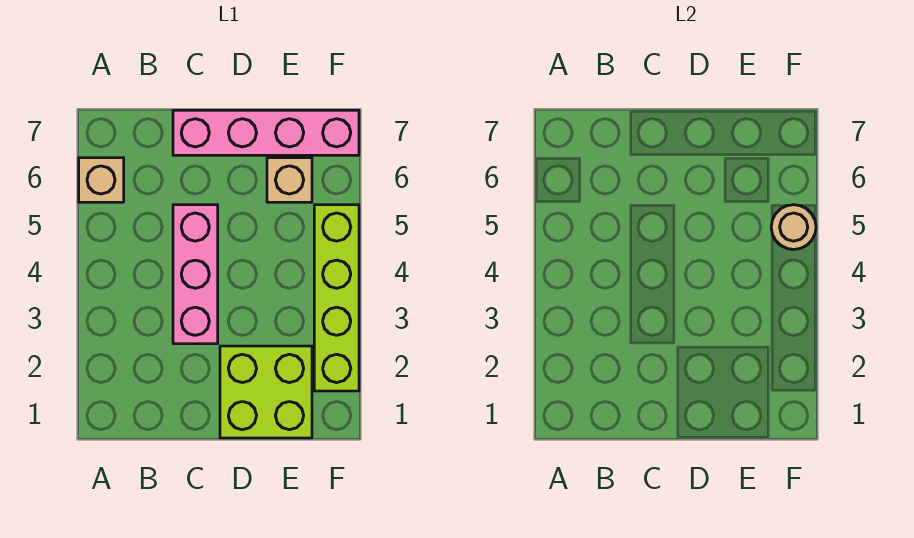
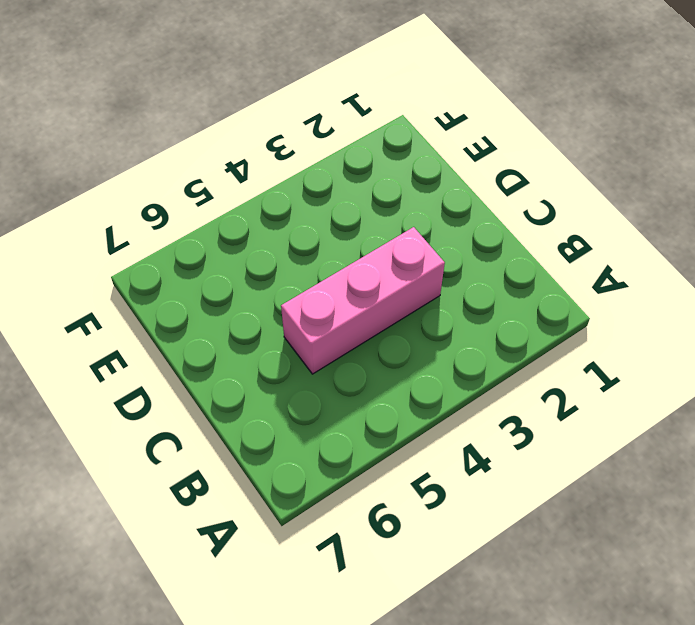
none -> tan 1x1 brick [79,158,124,202]
none -> pink 1x4 brick [173,110,359,155]

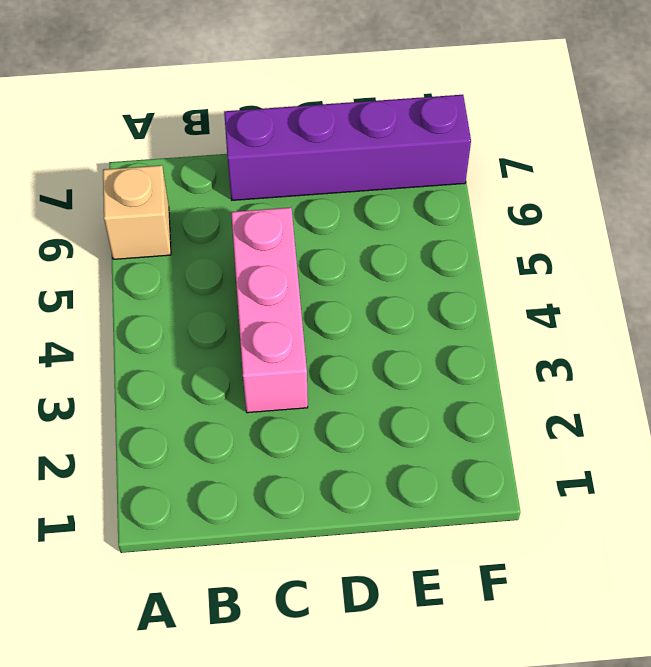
purple 1x4 brick [224,95,471,200] -> pink 1x4 brick [173,110,359,155]
none -> lime 2x2 brick [220,346,312,438]
none -> tan 1x1 brick [267,158,312,202]

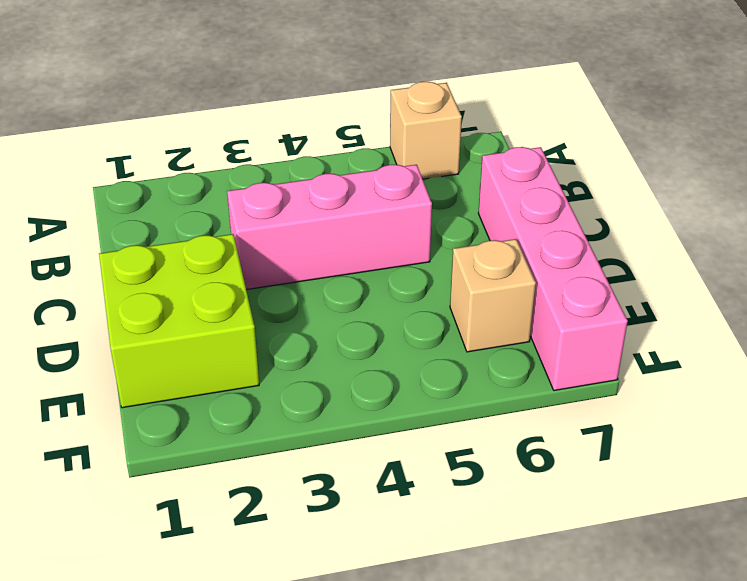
none -> lime 1x4 brick [314,205,359,391]
none -> tan 1x1 round brick [771,205,816,250]

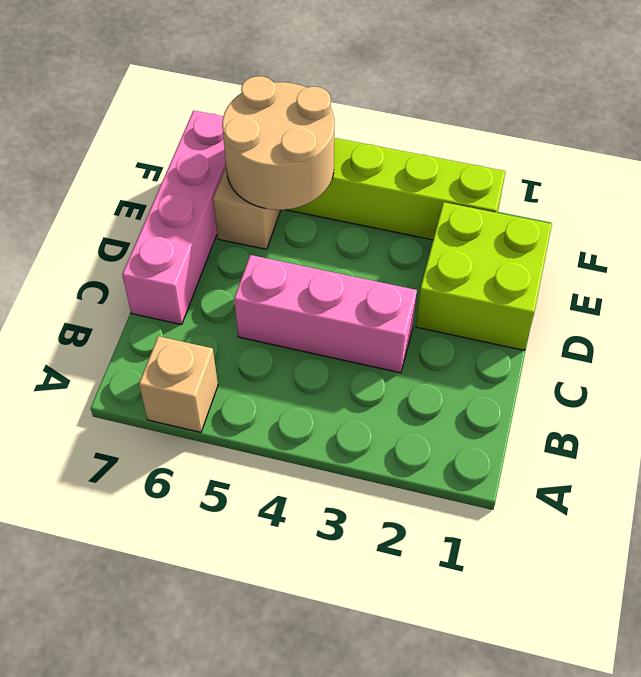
tan 2x2 round brick [222,76,335,210] -> tan 1x1 round brick [771,205,816,250]

